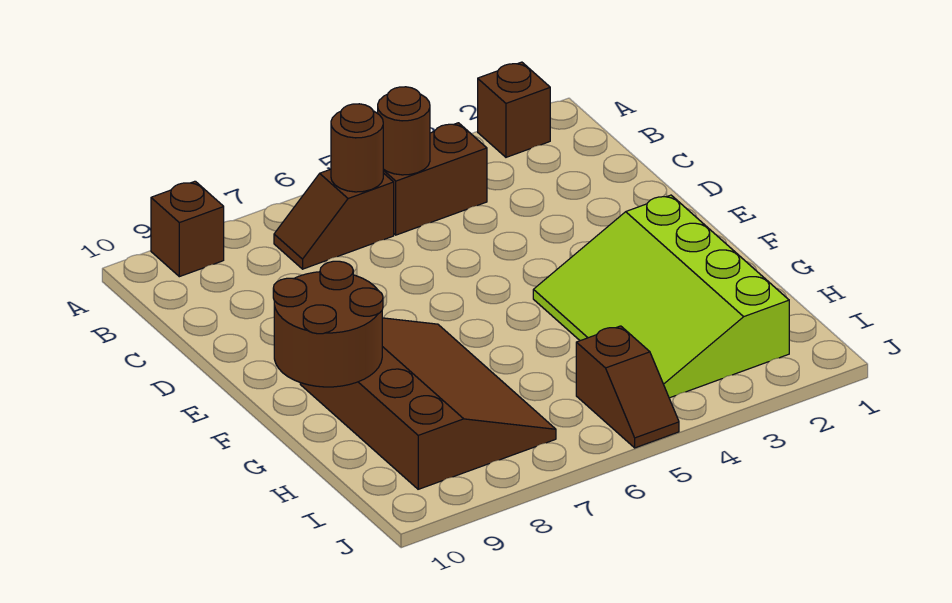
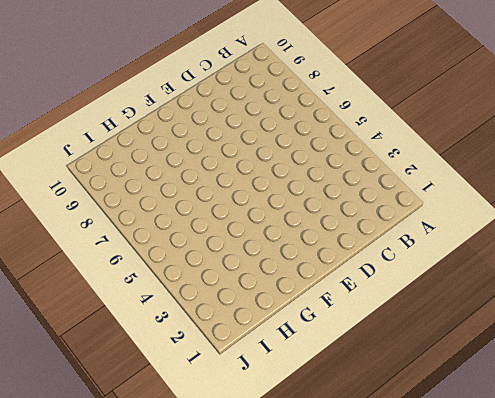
none -> brown 1x1 brick [478,62,550,157]
none -> brown 1x1 brick [151,181,224,277]

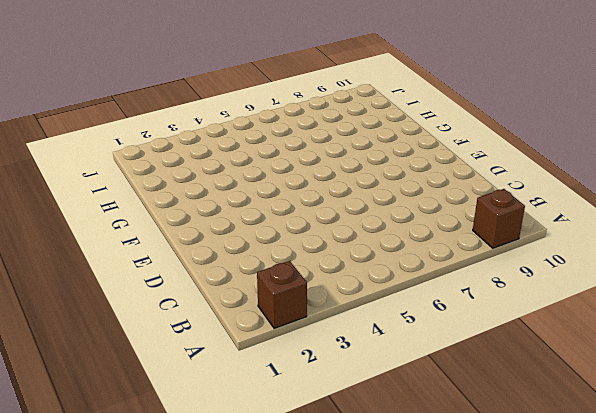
none -> brown 1x2 brick [383,123,487,235]
none -> brown 1x2 slope [274,169,394,269]

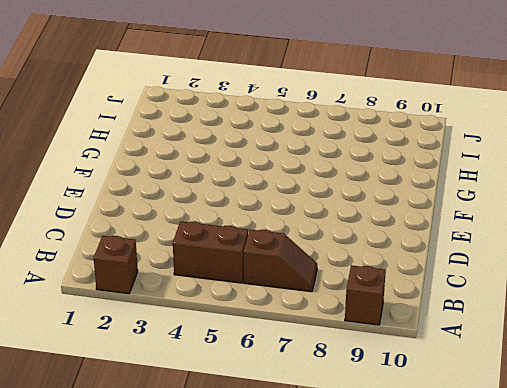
none -> lime 3x4 slope [533,195,789,398]
none -> brown 3x4 slope [300,318,556,489]

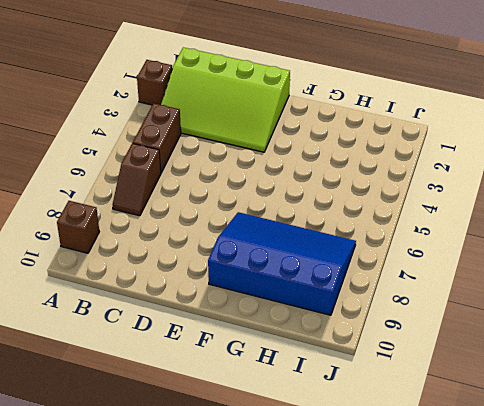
lime 3x4 slope [161,47,290,152] -> lime 3x4 slope moved to [533,195,789,398]
blue 3x4 slope [208,212,356,315] -> brown 3x4 slope [300,318,556,489]
none -> brown 1x2 slope [576,326,679,448]
none -> brown 1x1 round brick [378,87,430,175]

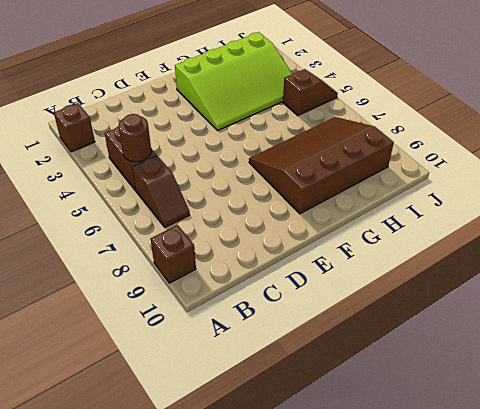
none -> brown 1x1 round brick [331,104,383,192]
none -> brown 2x2 round brick [273,261,383,387]

